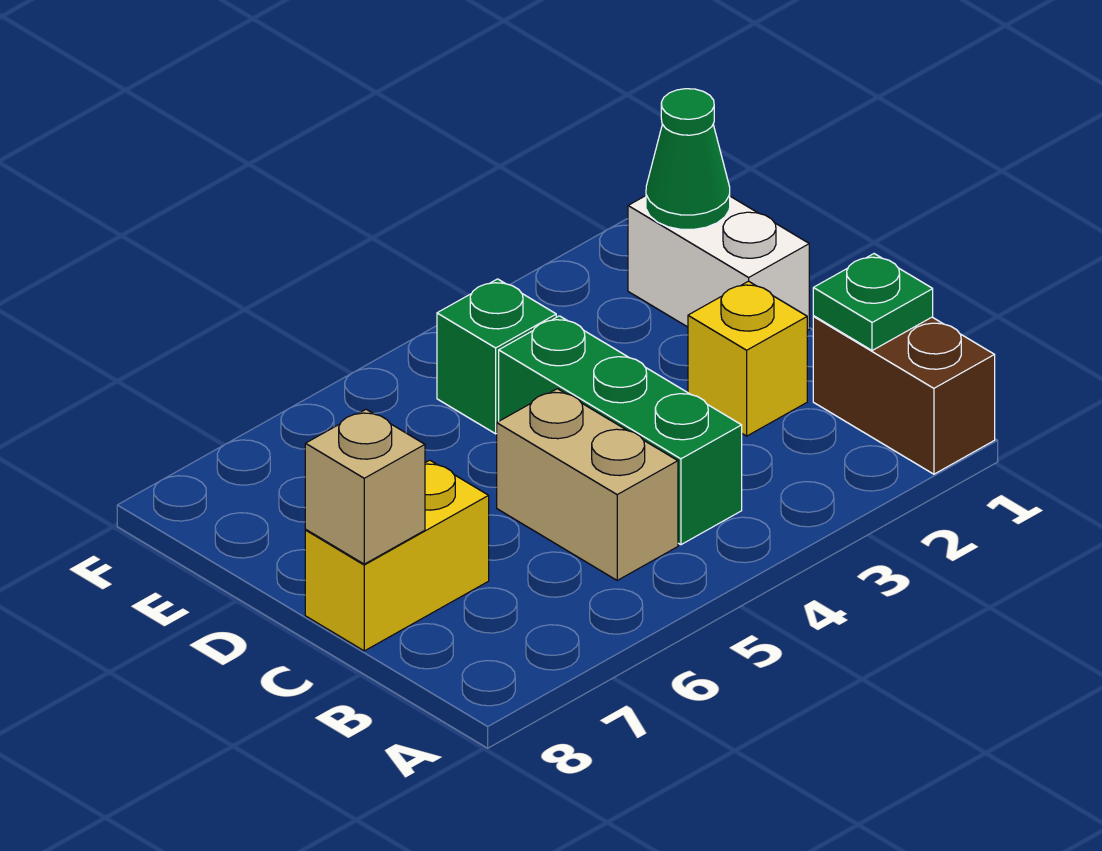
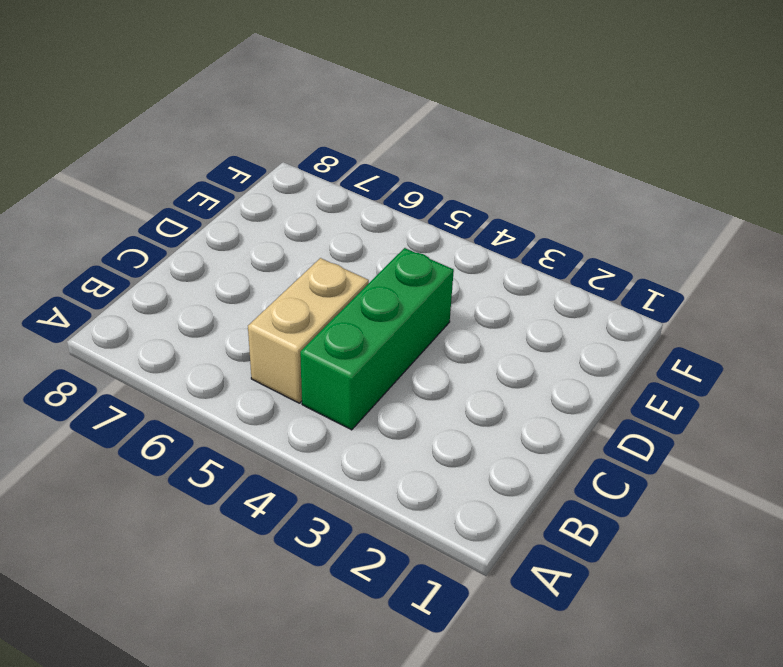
none -> brown 1x2 brick [813,316,995,474]
none -> yellow 1x1 brick [688,281,807,436]

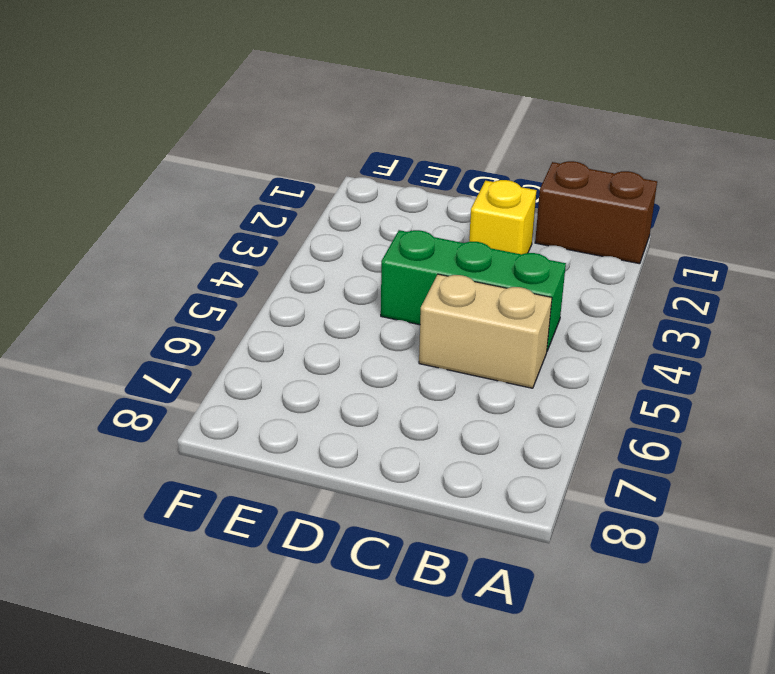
none -> yellow 1x2 brick [305,460,489,651]
none -> white 1x2 brick [628,196,809,331]

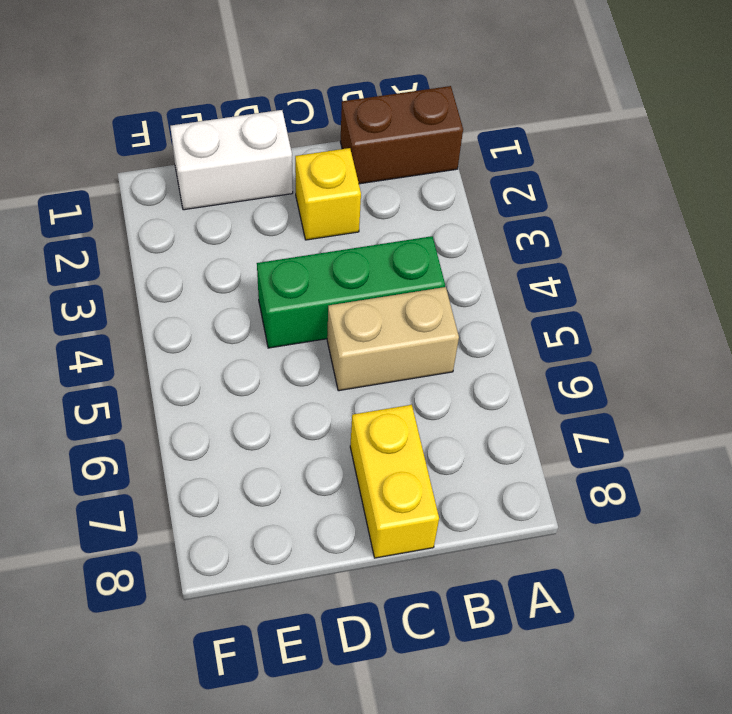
none -> green 1x1 brick [437,279,556,434]
none -> green 1x1 plate [813,254,933,351]

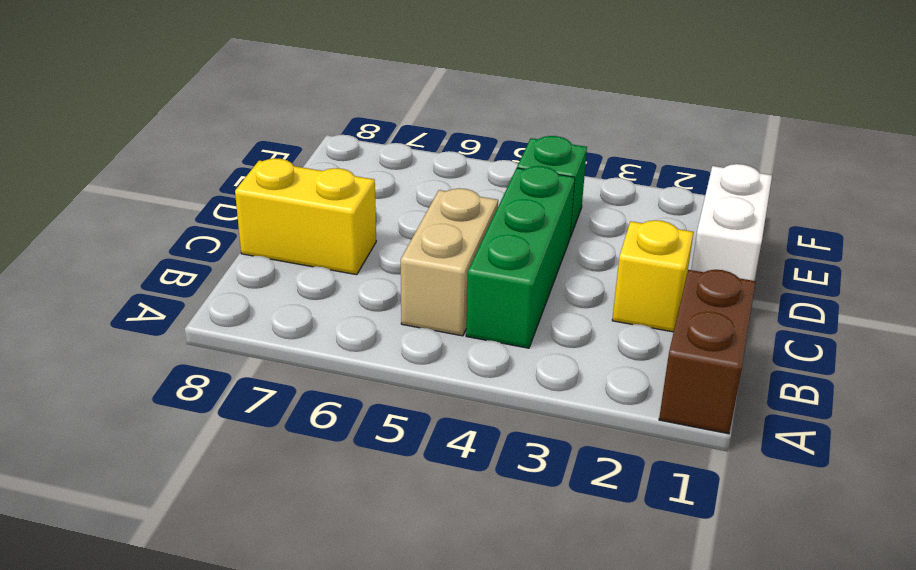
none -> green 1x1 plate [813,254,933,351]
none -> tan 1x1 brick [305,409,425,564]

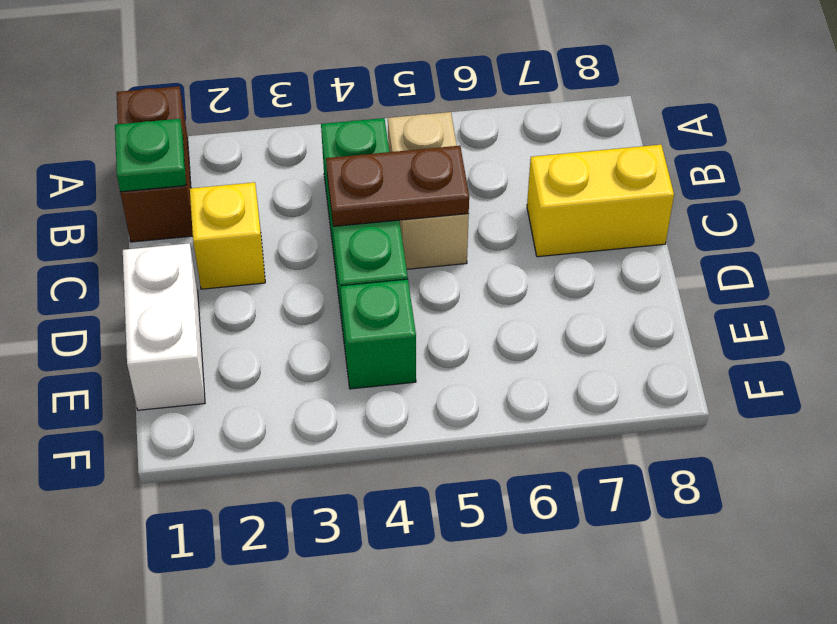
brown 1x2 plate [326,146,469,226] -> none
none -> tan 1x1 brick [305,409,425,564]
none -> green 1x1 cone [646,89,730,229]

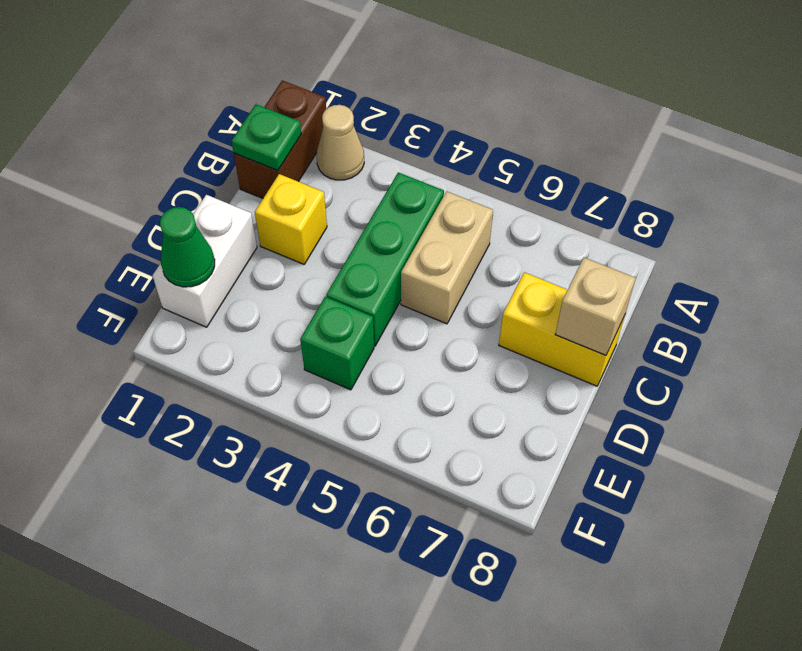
tan 1x1 cone [317,105,364,180] -> none

